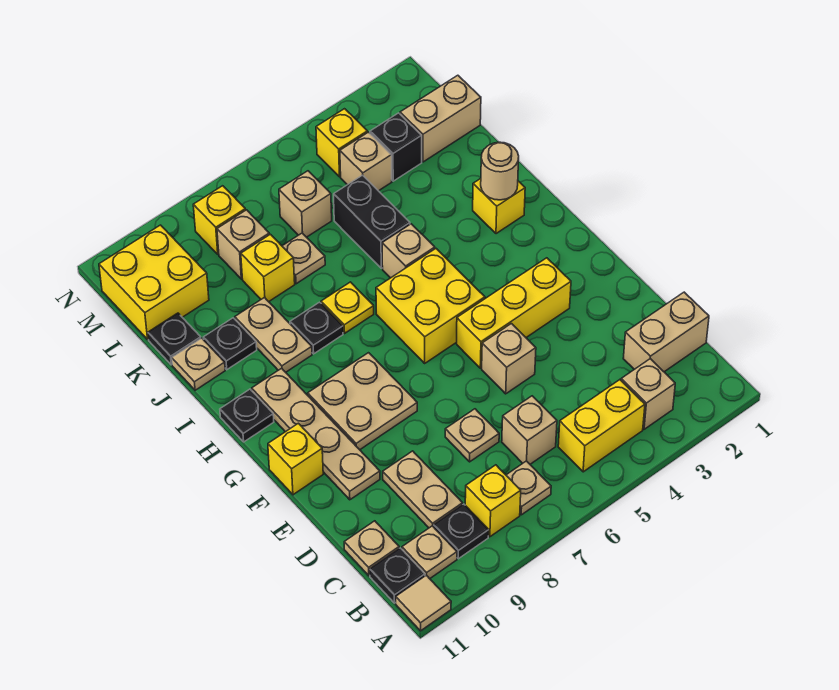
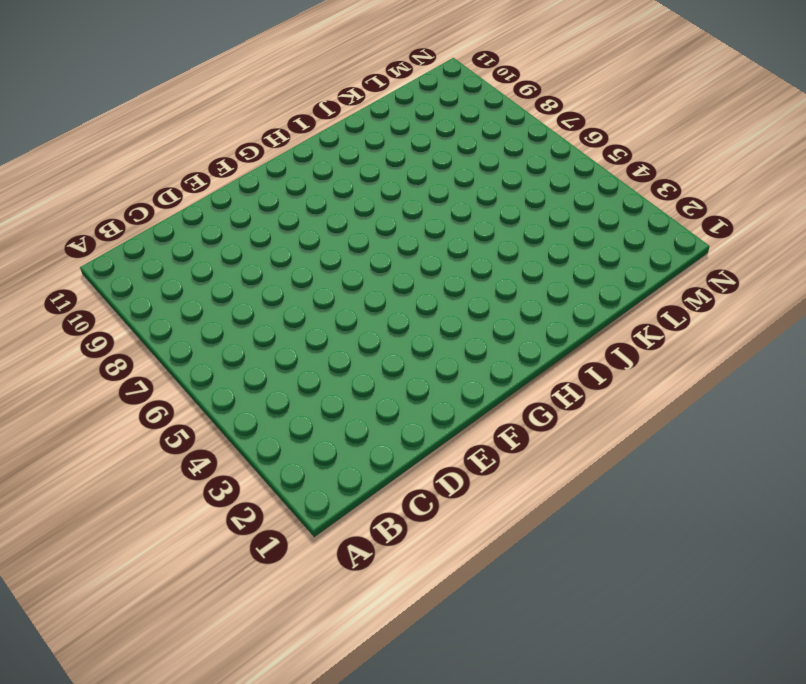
none -> tan 1x1 tile [396,575,451,631]
none -> tan 1x1 brick [621,359,675,429]
none -> yellow 1x2 brick [558,380,645,472]
none -> tan 1x1 plate [506,461,551,515]

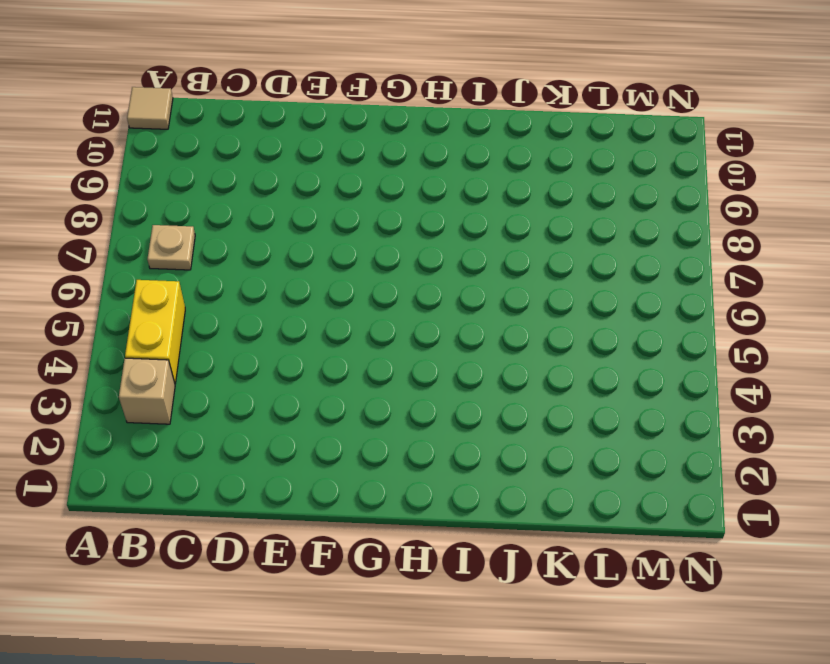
none -> yellow 1x1 brick [465,465,521,537]
none -> black 1x1 plate [434,504,489,559]
none -> tan 1x1 plate [402,526,457,579]
none -> black 1x1 plate [370,548,425,603]

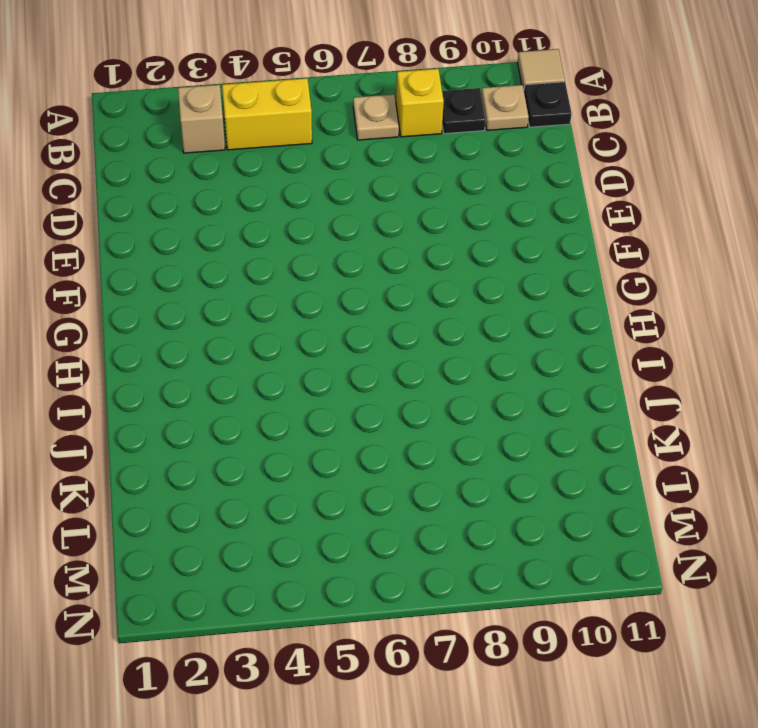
none -> tan 1x2 brick [623,292,709,372]
none -> tan 1x1 brick [502,396,557,464]
none -> tan 1x2 plate [383,451,463,528]
none -> tan 1x1 plate [344,521,399,576]

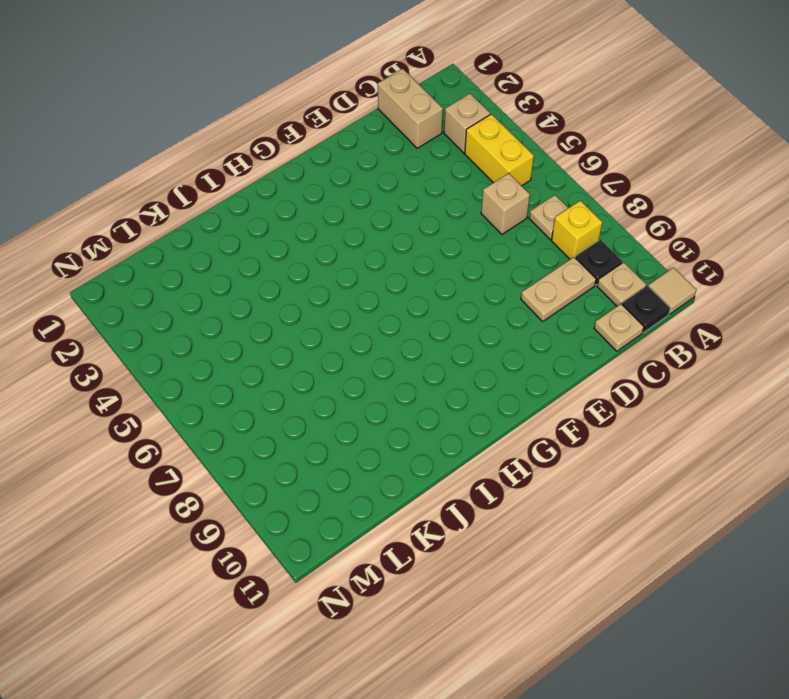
none -> tan 1x1 plate [445,409,499,462]
none -> tan 1x1 brick [482,324,536,394]
none -> tan 1x4 plate [252,368,380,500]
none -> yellow 1x3 brick [457,258,571,368]

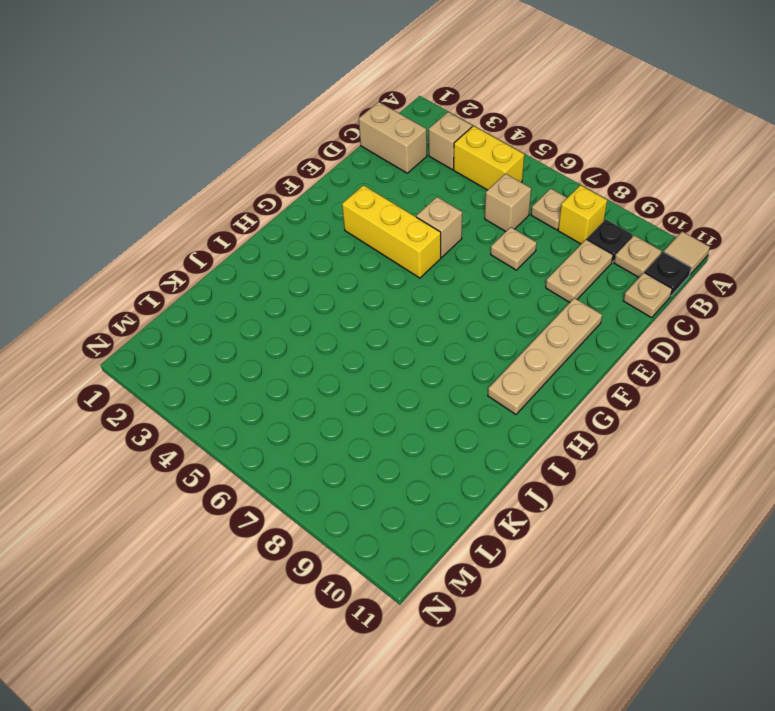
none -> tan 2x2 plate [308,353,417,450]
none -> yellow 1x1 brick [268,423,323,495]
none -> yellow 2x2 brick [376,249,485,363]
none -> black 1x1 plate [220,389,274,442]

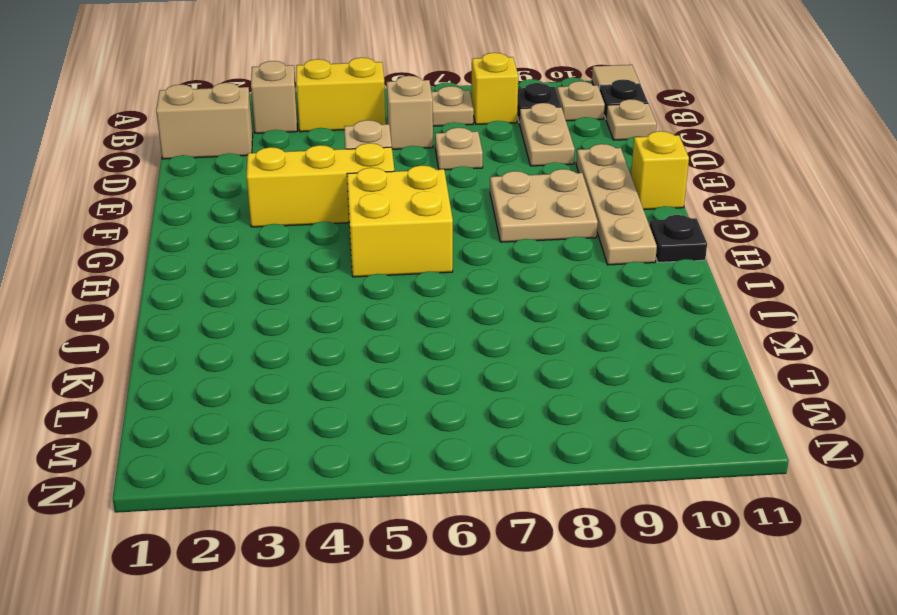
none -> yellow 1x1 brick [473,179,525,234]
none -> tan 1x1 brick [382,224,435,278]
none -> yellow 1x1 plate [321,282,374,333]
none -> black 1x1 plate [290,302,343,354]

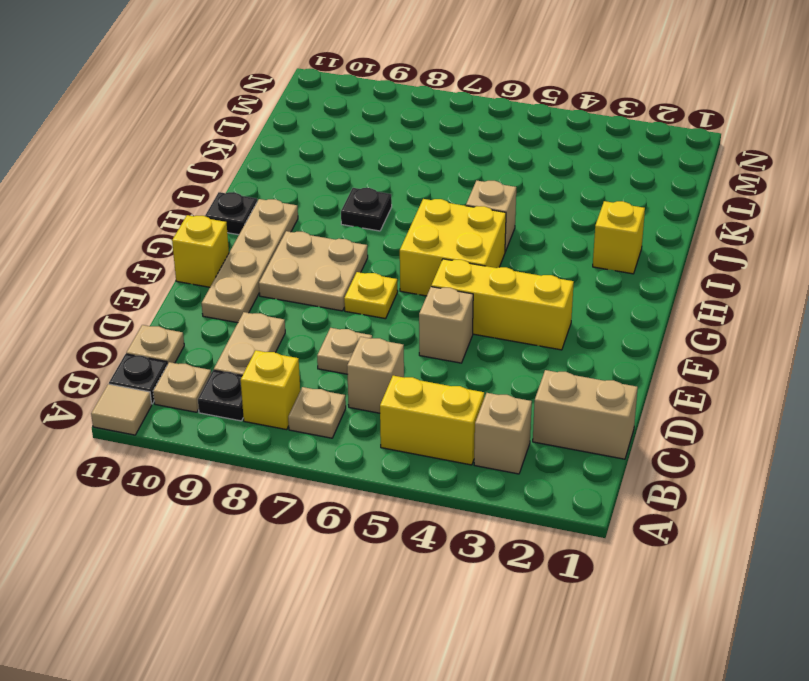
yellow 1x1 plate [344,272,398,319] -> yellow 1x1 plate moved to [321,282,374,333]
none -> tan 1x2 plate [235,298,312,372]
none -> black 1x2 brick [334,175,410,268]
none -> black 1x1 plate [203,318,257,370]
none -> tan 1x1 plate [172,338,225,390]

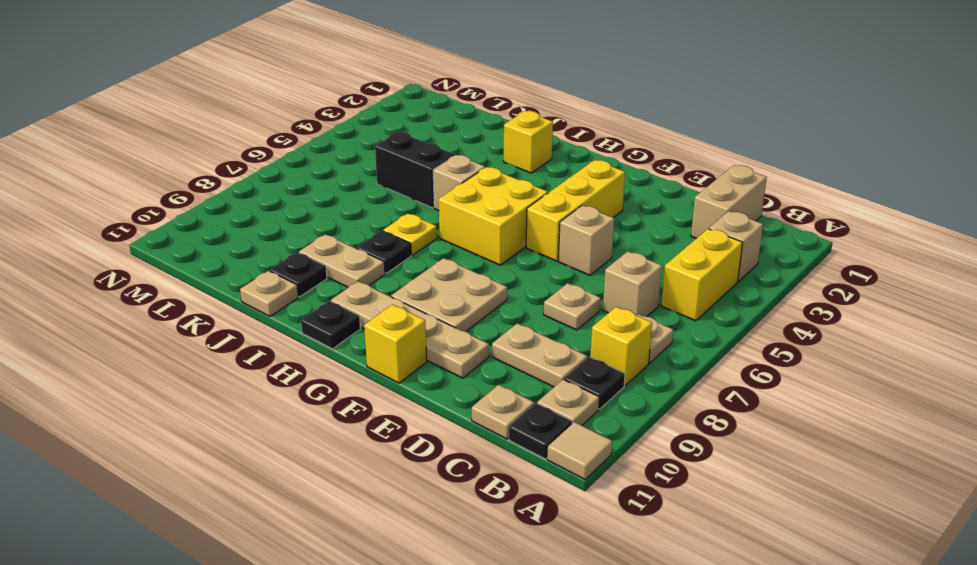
none -> tan 1x1 plate [282,233,325,284]
none -> yellow 1x1 brick [241,234,295,302]
none -> black 1x1 plate [148,313,201,365]
none -> tan 1x2 brick [400,75,481,162]

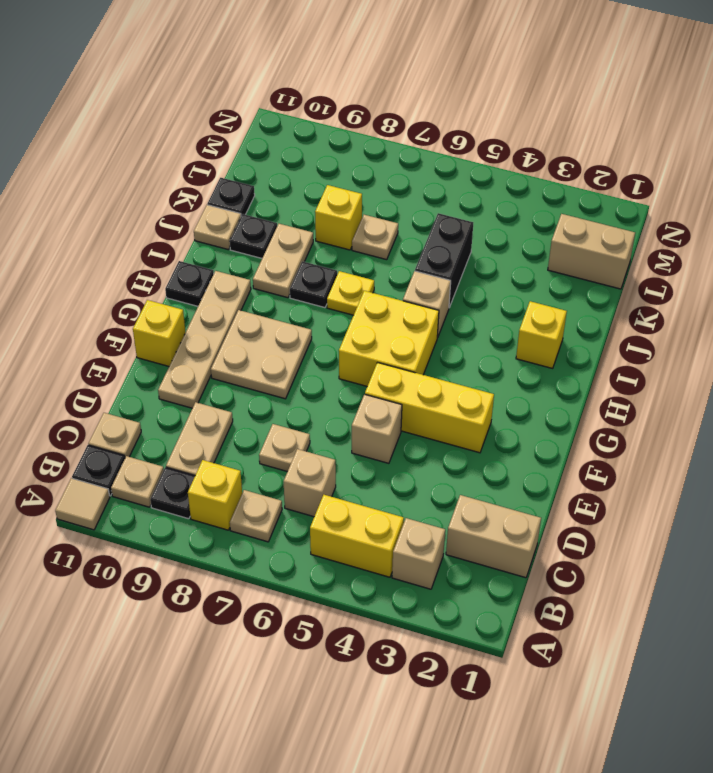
none -> black 1x1 brick [370,113,422,181]
none -> tan 1x1 brick [340,132,392,191]
none -> tan 1x1 brick [279,171,332,237]
none -> tan 1x1 brick [217,210,269,279]

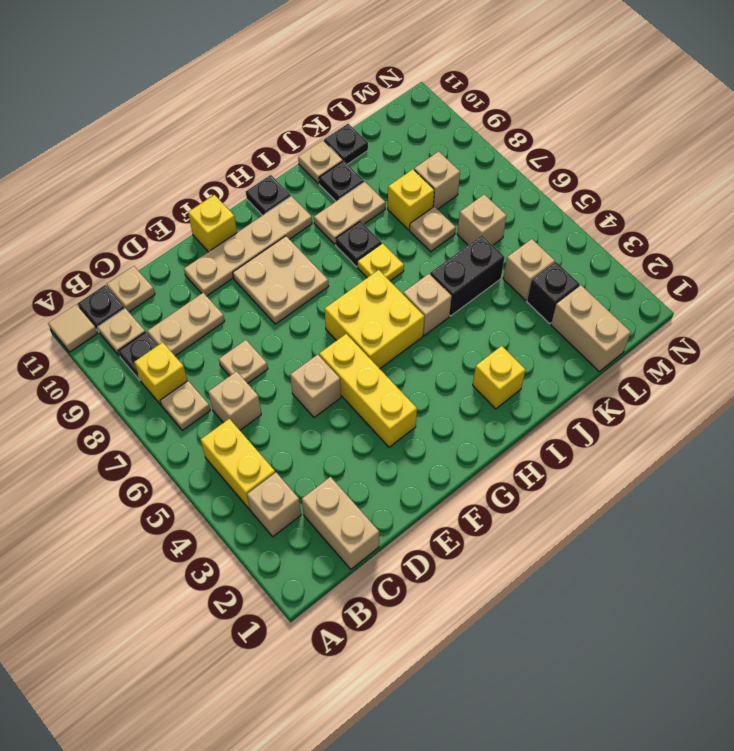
none -> yellow 2x2 brick [99,225,209,339]
none -> yellow 1x1 brick [316,109,367,177]
none -> yellow 1x1 brick [193,186,245,254]
none -> tan 1x1 round brick [481,142,519,200]

